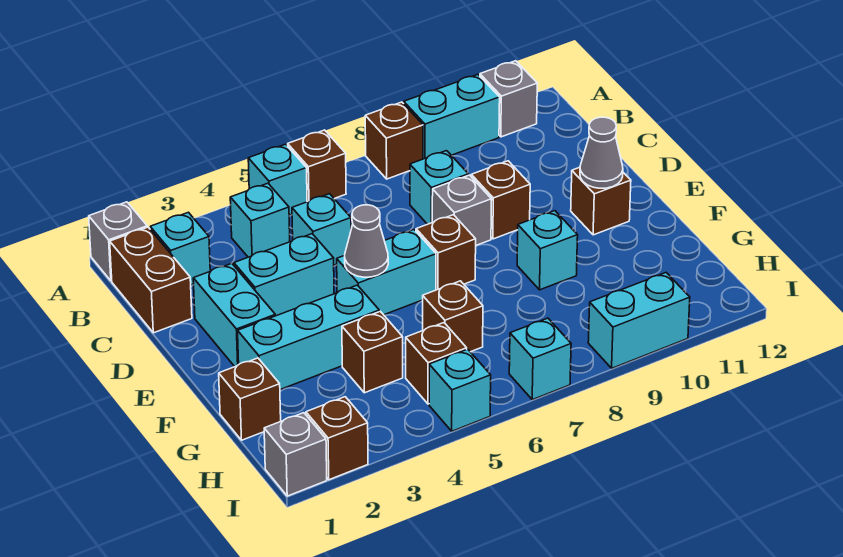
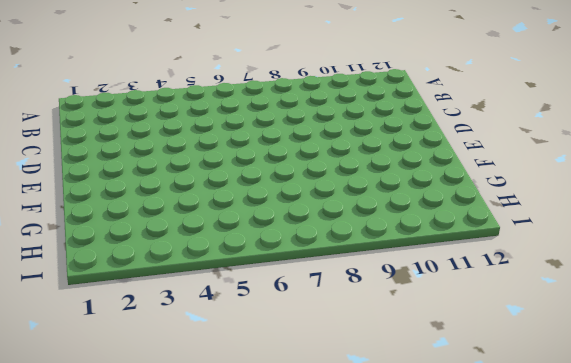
none -> grey 1x1 brick [89,202,147,281]
none -> cyan 1x1 brick [248,144,307,215]
none -> brown 1x1 brick [288,130,346,202]
none -> brown 1x1 brick [365,102,423,179]

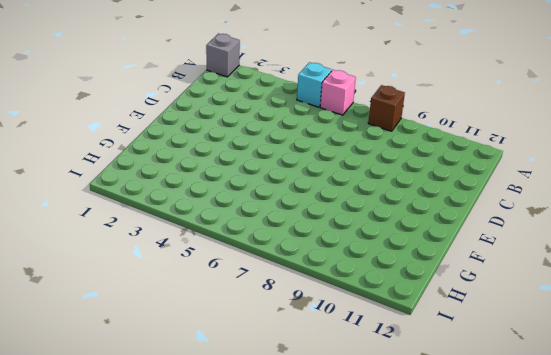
pink 1x1 brick [320,70,356,115] -> brown 1x1 brick [288,130,346,202]
none -> cyan 1x2 brick [404,75,500,159]
none -> grey 1x1 brick [480,61,537,137]
none -> brown 1x2 brick [110,227,192,333]
none -> cyan 1x1 brick [150,212,210,285]

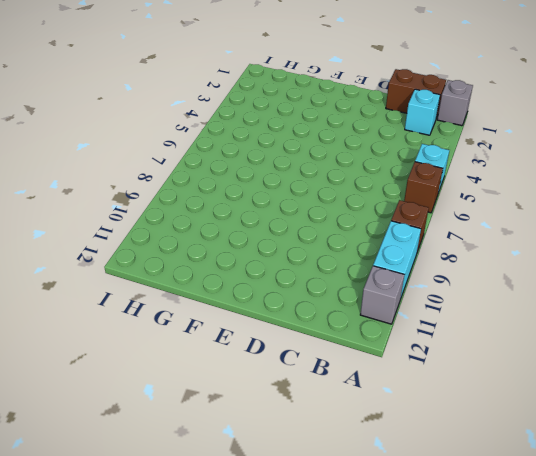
none -> cyan 1x1 brick [230,183,290,257]
none -> cyan 1x1 brick [292,194,351,265]
none -> cyan 1x1 brick [410,151,468,224]
none -> cyan 1x2 brick [193,263,275,367]

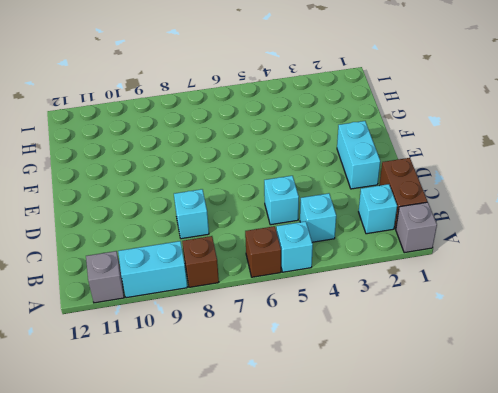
none -> cyan 1x2 brick [234,234,334,316]
none -> grey 1x1 brick [432,175,492,245]
none -> brown 1x1 brick [471,161,530,239]
none -> cyan 1x2 brick [337,230,436,315]

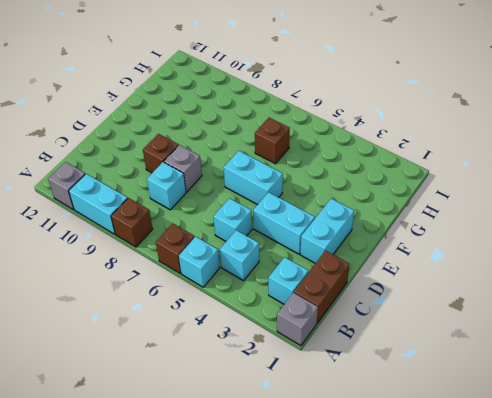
none -> brown 1x1 brick [416,215,476,290]
none -> brown 1x1 brick [571,167,631,235]
none -> cyan 1x3 brick [238,285,379,390]
none -> cyan 1x1 brick [517,211,578,290]

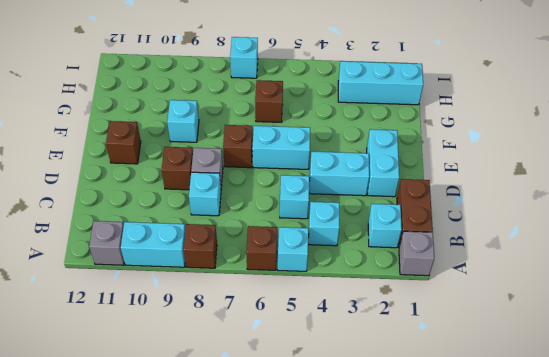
cyan 1x3 brick [338,61,423,105] -> cyan 1x3 brick moved to [238,285,379,390]
none -> brown 1x1 brick [219,358,281,440]
none -> brown 1x1 brick [342,311,403,393]
none -> brown 1x1 brick [406,323,467,404]
none -> grey 1x1 brick [264,413,327,496]

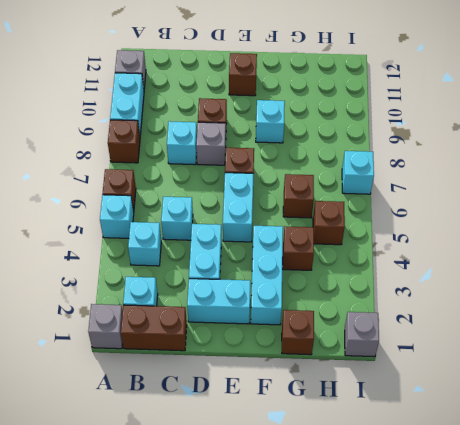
none -> brown 1x1 brick [306,397,368,480]
none -> cyan 1x1 brick [429,349,491,431]
none -> cyan 1x2 brick [588,273,690,368]
none -> grey 1x1 cone [345,205,388,277]

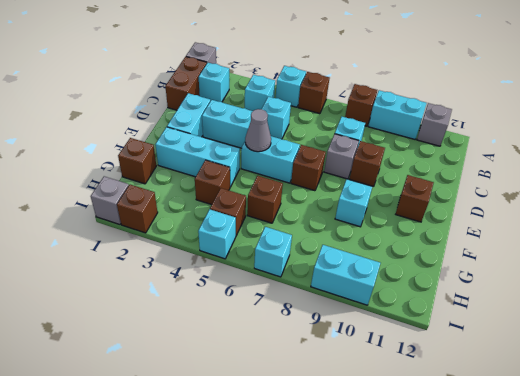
none -> grey 1x1 cone [580,117,623,188]

